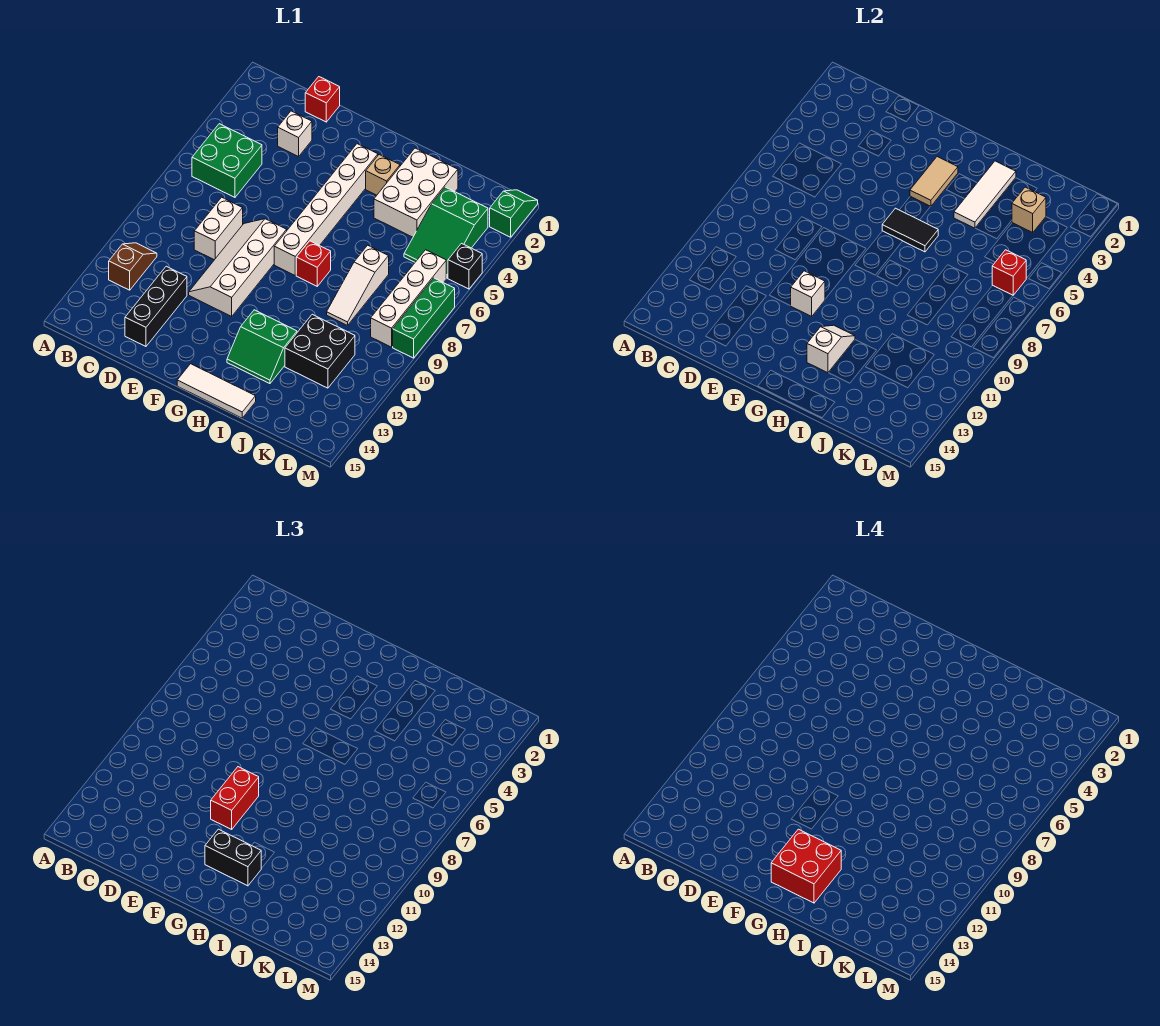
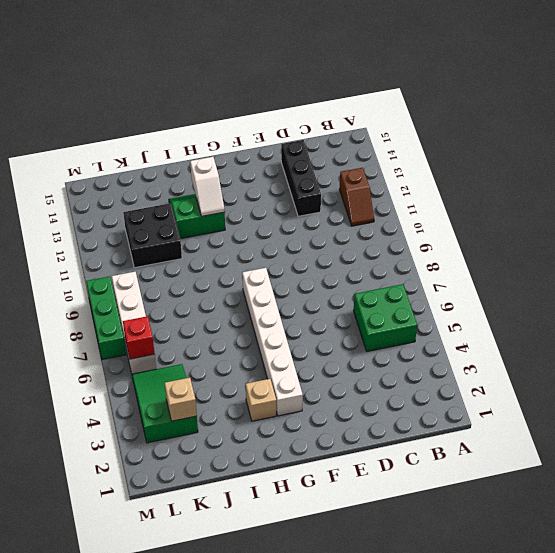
none -> red 1x1 brick [305,77,340,122]
none -> white 1x1 brick [278,111,312,157]
none -> white 1x2 brick [194,197,243,260]
none -> white 2x4 slope [189,219,287,316]

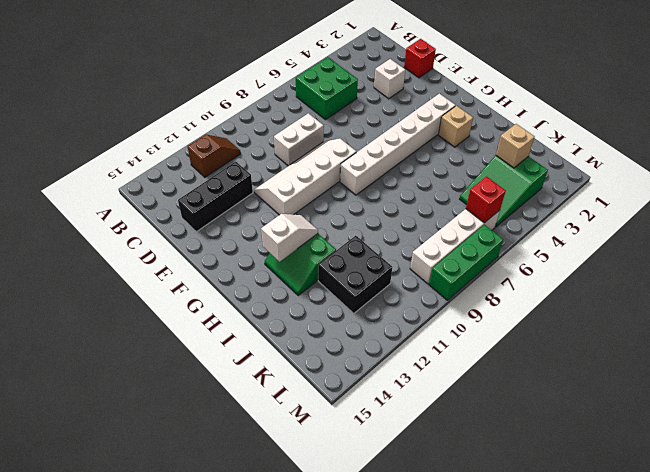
none -> white 1x3 tile [177,364,256,418]
none -> red 1x1 brick [296,241,331,286]
none -> white 2x3 brick [374,148,458,237]
none -> white 1x3 slope [327,245,389,325]

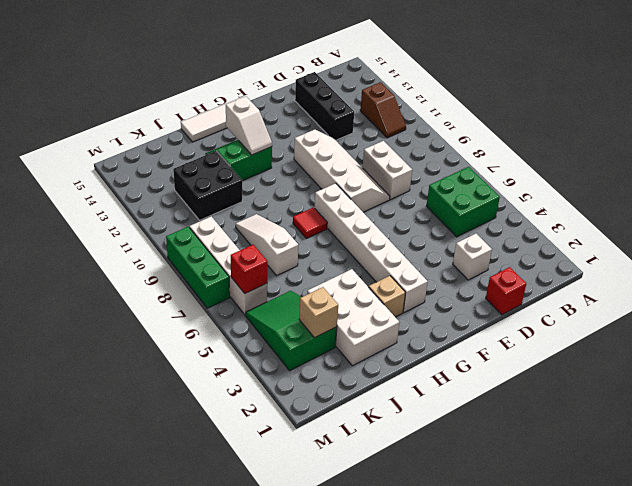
red 1x1 tile [293,207,327,238] -> red 1x1 brick [296,241,331,286]
none -> green 1x2 slope [490,190,538,237]
none -> black 1x1 brick [448,244,482,289]
none -> white 1x1 brick [791,271,825,316]
none -> tan 1x2 tile [910,157,958,207]

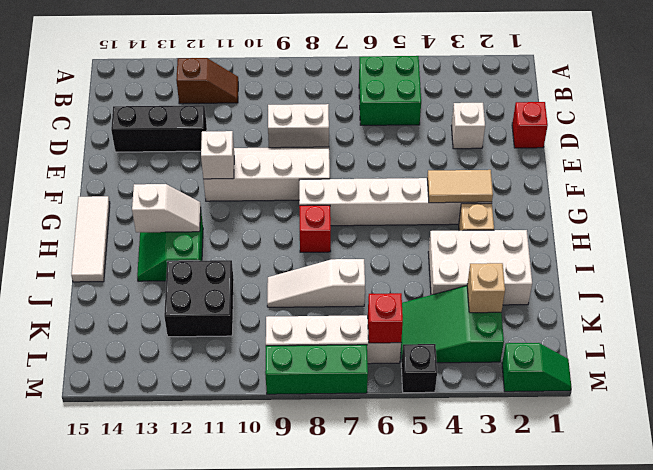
none -> black 1x2 tile [882,208,938,252]
none -> white 1x3 tile [954,161,1016,228]
none -> red 1x2 brick [211,767,259,829]
none -> black 1x2 brick [205,829,261,886]

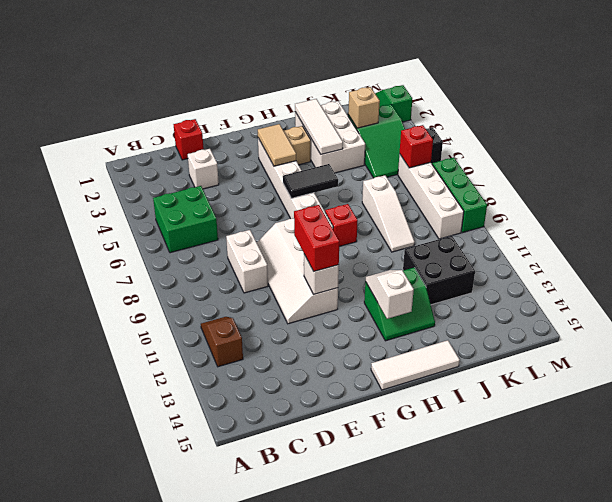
none -> black 1x3 brick [125,266,187,346]
none -> black 1x2 brick [205,829,261,886]
none -> red 2x2 brick [771,829,841,903]

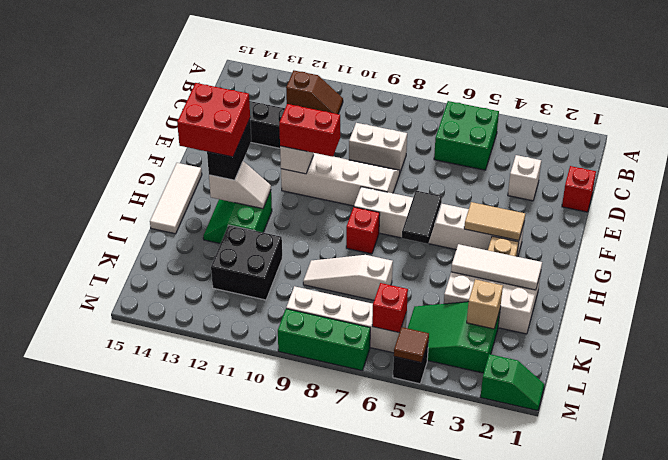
brown 1x1 tile [394,327,429,363] -> none

